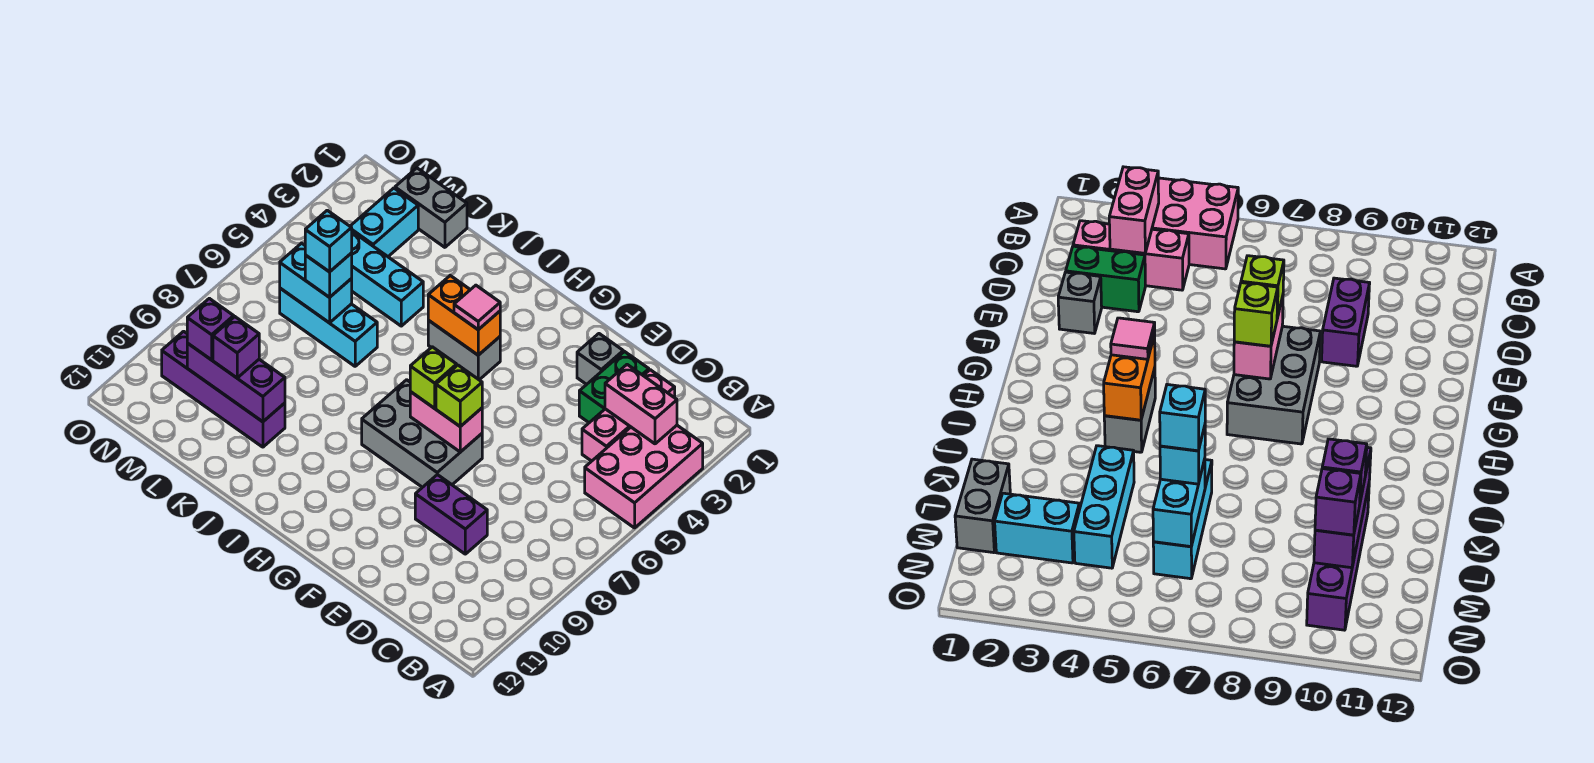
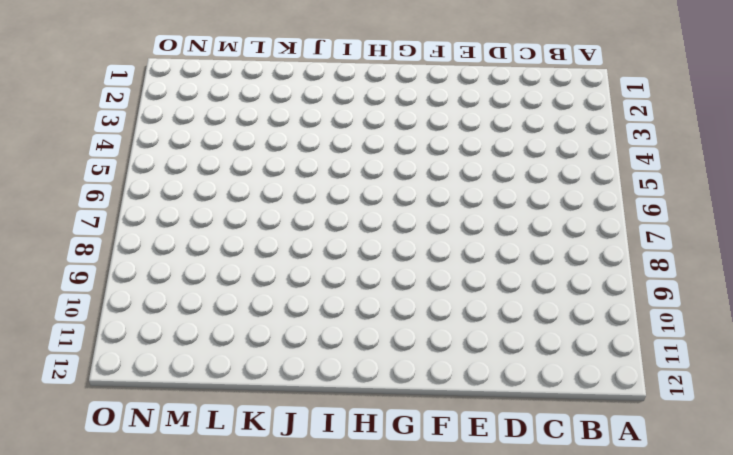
none -> pink 2x3 brick [585,425,703,528]
none -> pink 1x3 brick [582,370,675,461]
none -> green 1x2 brick [579,352,649,423]

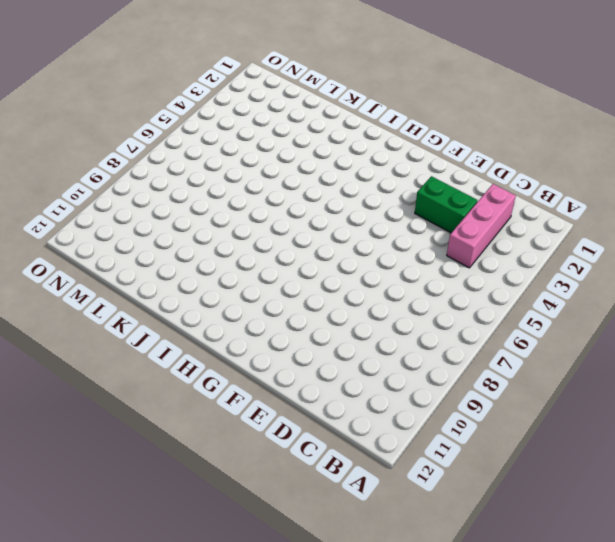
green 1x2 brick [415,176,477,233] -> green 1x2 brick turned to [579,352,649,423]
none -> pink 2x3 brick [585,425,703,528]
none -> purple 1x2 brick [415,475,487,554]
none -> grey 1x1 brick [577,334,623,384]

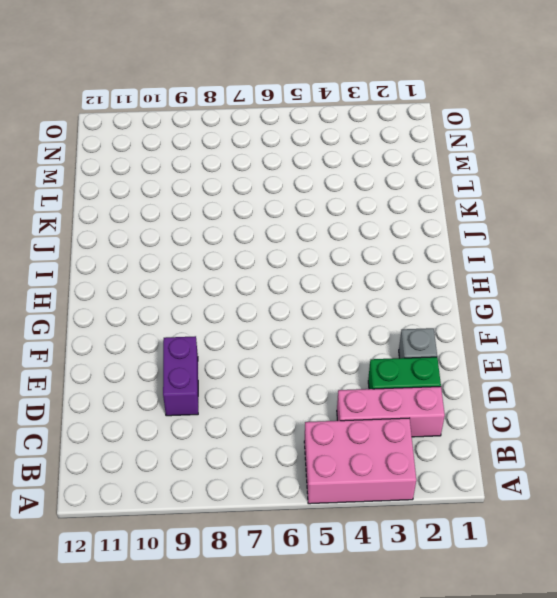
none -> grey 2x3 brick [362,380,482,487]
none -> grey 1x2 brick [428,320,500,380]
none -> cyan 1x3 brick [351,232,423,326]

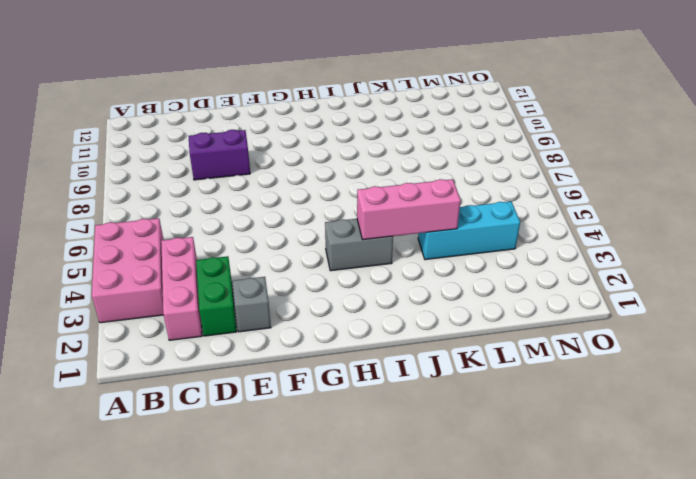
pink 1x3 brick [357,179,461,240] -> orange 1x2 brick [428,276,500,355]
none -> grey 2x3 brick [362,380,482,487]
none -> cyan 1x3 brick [280,288,377,366]
none -> purple 1x4 brick [162,331,285,447]

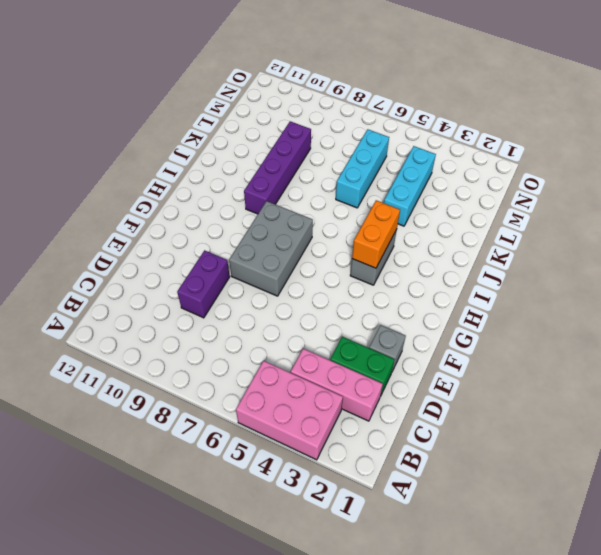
purple 1x4 brick [244,121,311,214] -> purple 1x4 brick moved to [162,331,285,447]
none -> grey 1x2 brick [395,168,467,247]
none -> cyan 1x2 brick [350,188,418,256]
none -> pink 1x2 brick [605,365,677,444]

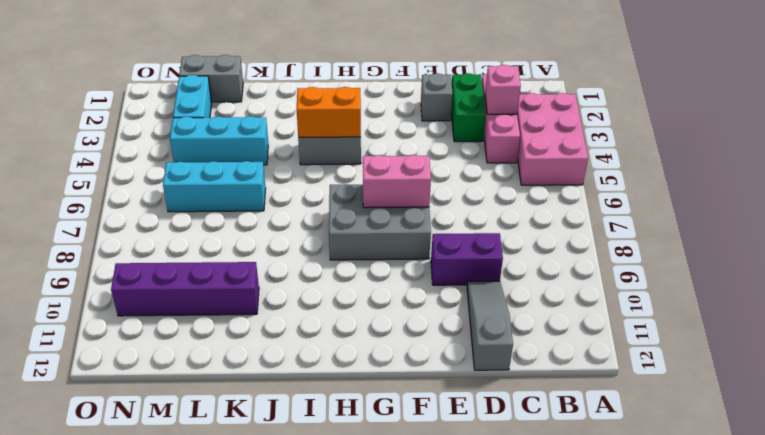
pink 1x1 brick [485,65,521,114] -> pink 1x2 brick [605,365,677,444]
grey 1x3 slope [467,281,513,370] -> none
none -> purple 1x3 brick [187,343,285,422]
none -> cyan 1x2 brick [280,243,352,323]
none -> lime 1x1 brick [436,365,482,426]

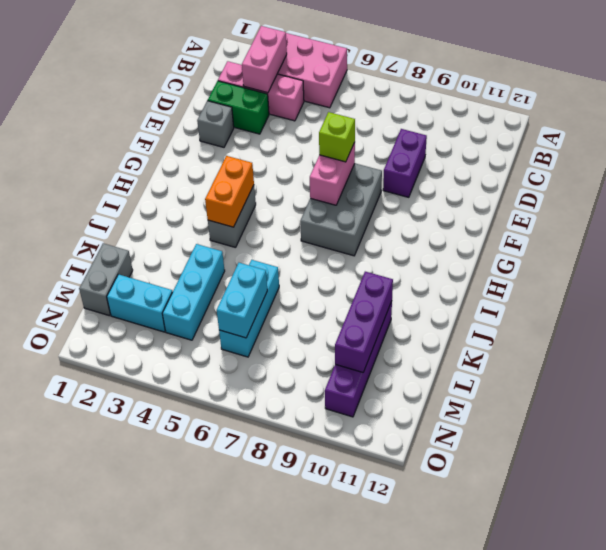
none -> lime 1x1 brick [410,347,457,408]
none -> pink 1x1 tile [454,285,500,330]
none -> cyan 1x1 brick [305,253,352,297]

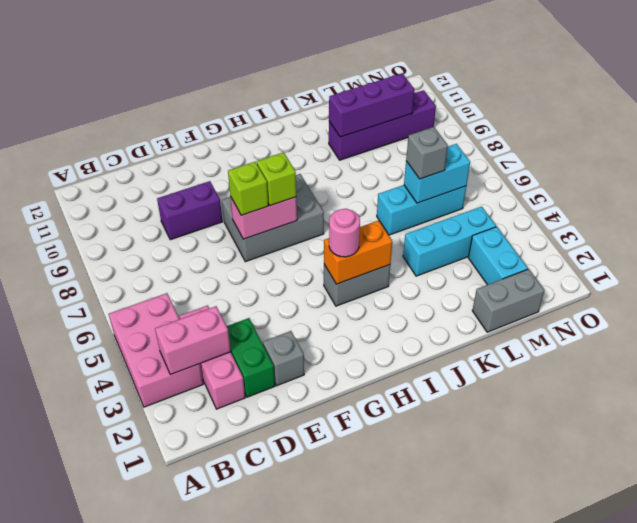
pink 1x1 round brick [329,209,360,257] -> pink 1x1 tile [454,285,500,330]
grey 1x1 brick [406,127,448,179] -> cyan 1x1 brick [305,253,352,297]
none -> purple 1x1 brick [213,317,259,378]
none -> purple 1x1 brick [187,298,234,360]
none -> cyan 1x1 brick [305,210,352,272]

